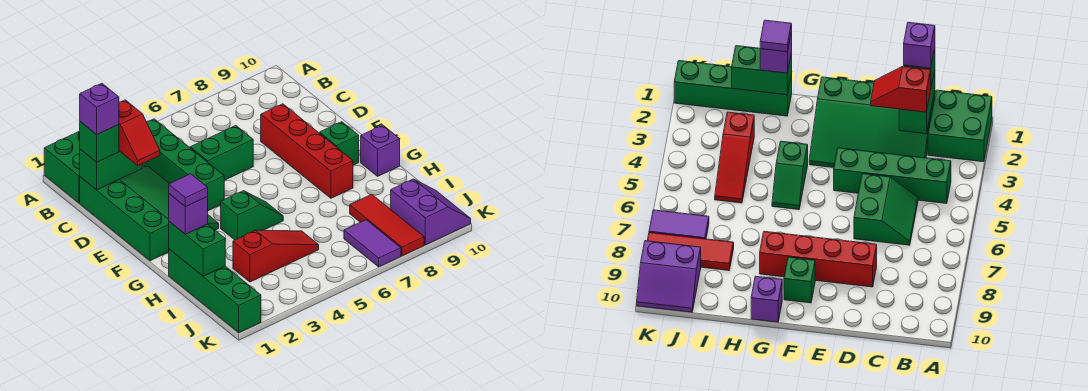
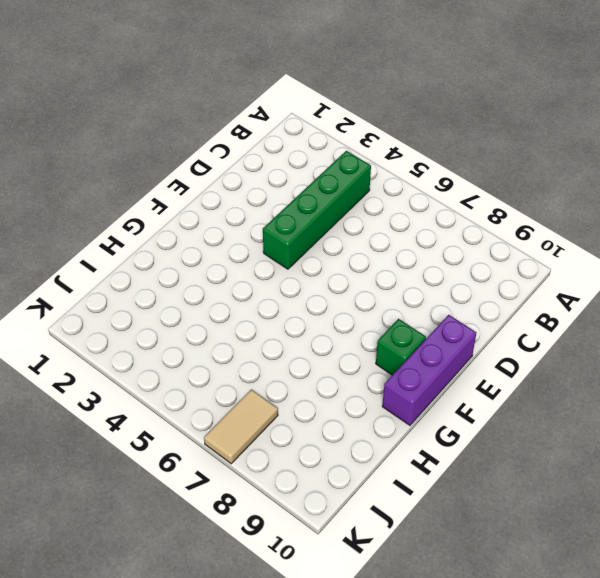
purple 1x3 brick [382,315,477,425] -> purple 1x1 brick [361,125,400,176]
tan 1x2 tile [204,390,278,464] -> purple 1x2 tile [344,220,401,267]
none -> green 2x2 brick [44,131,80,203]
none -> green 3x4 slope [80,166,219,261]
none -> green 2x2 slope [190,126,253,180]

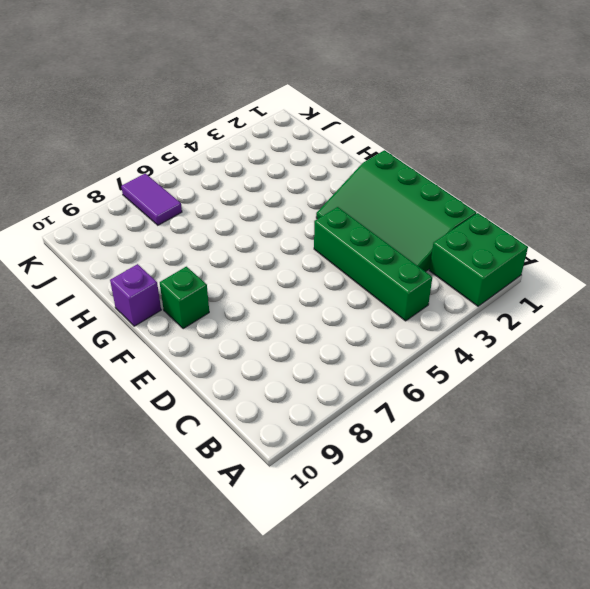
none -> green 2x2 slope [190,126,253,180]
none -> red 1x4 brick [261,104,353,198]
none -> green 1x2 slope [221,191,283,240]

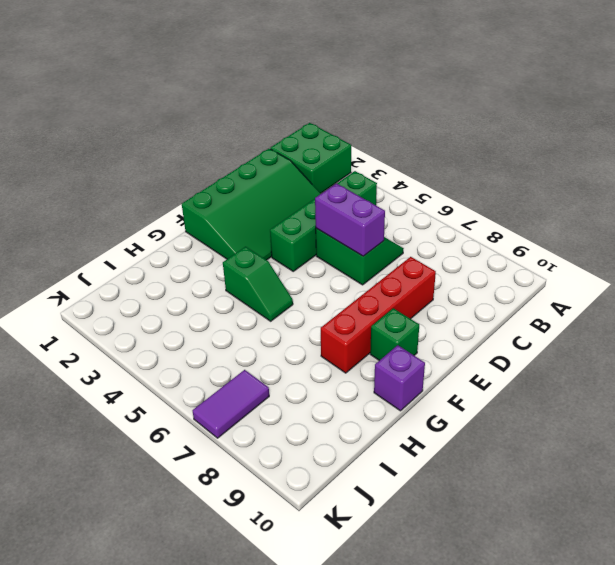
purple 1x2 brick [315,183,385,256] -> none
none -> green 1x4 brick [169,249,261,333]
none -> red 1x3 slope [233,230,319,282]
none -> red 1x3 tile [350,194,424,256]

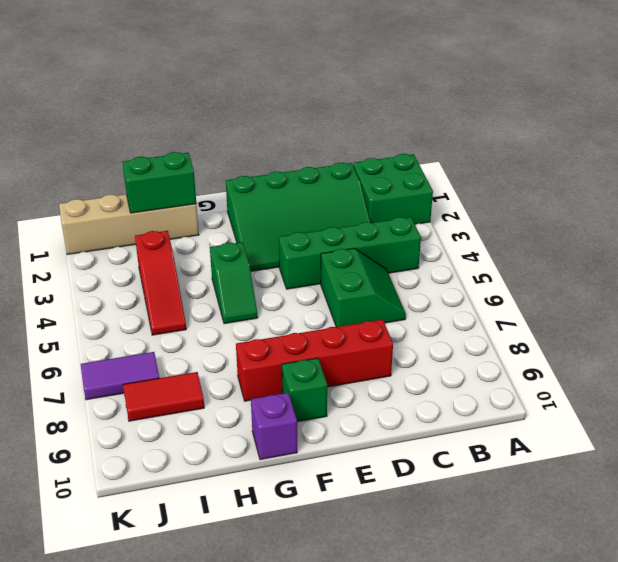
tan 1x4 brick [59,194,199,255] -> green 1x4 brick [169,249,261,333]
red 1x2 tile [123,372,204,421] -> red 1x3 tile [350,194,424,256]
none -> purple 2x2 slope [391,179,471,245]
none -> green 1x2 brick [80,149,142,190]
none -> green 1x1 brick [80,122,119,162]

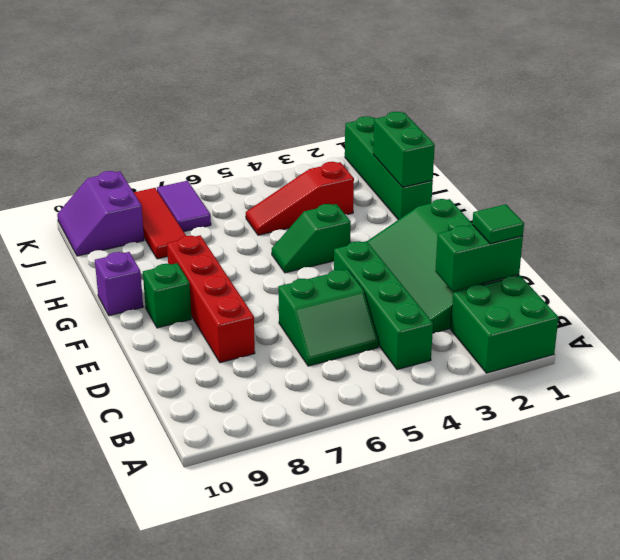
green 1x1 tile [472,204,524,244] -> green 1x1 brick [80,122,119,162]
none -> red 1x2 slope [119,100,160,165]
none -> purple 1x1 brick [169,194,208,234]
none -> purple 1x1 brick [80,83,119,135]

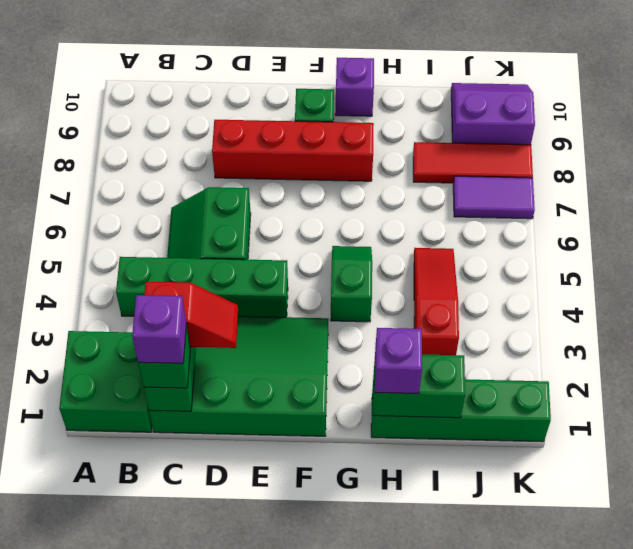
none -> purple 1x1 tile [169,174,208,207]

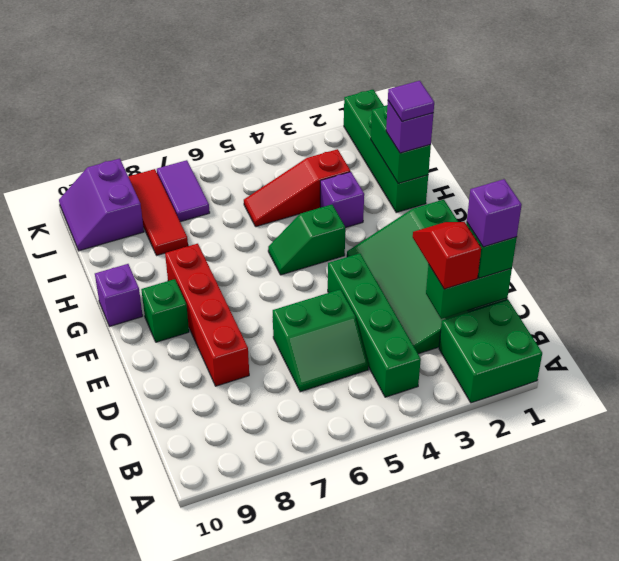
purple 1x1 brick [320,172,364,228] -> none

